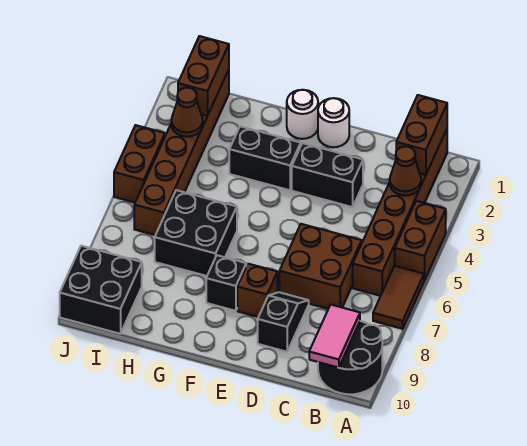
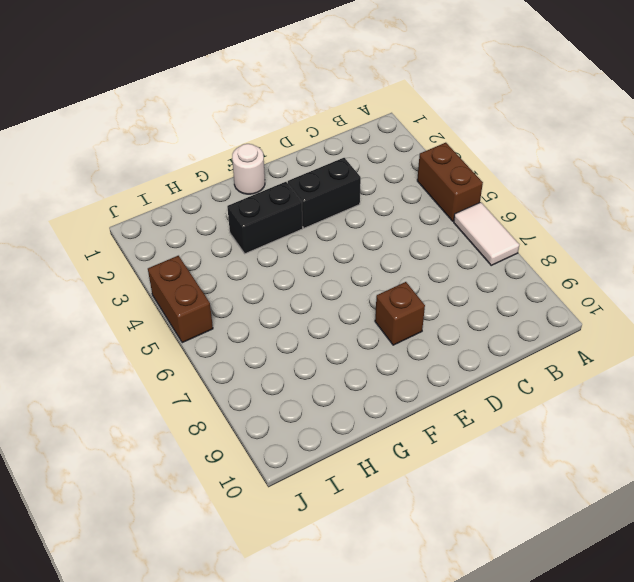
white 1x2 tile [454,202,519,265] -> brown 1x2 tile [373,266,424,329]
none -> black 2x2 round brick [318,321,382,394]
none -> brown 1x6 brick [353,129,447,296]
none -> brown 2x2 brick [279,224,362,309]

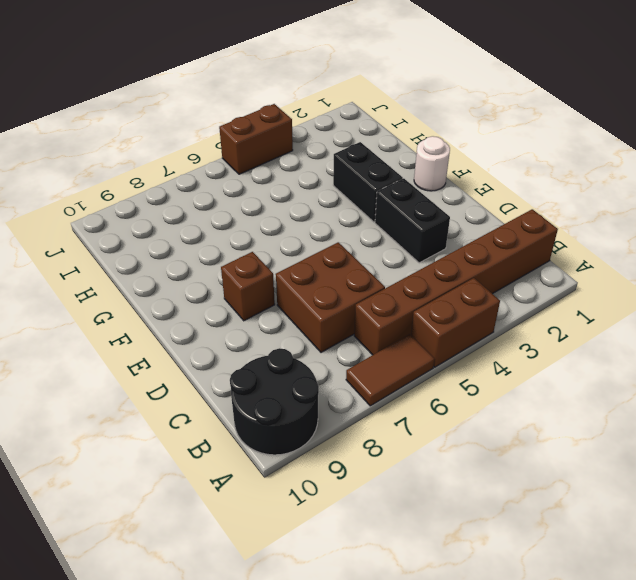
none -> black 1x2 slope [258,292,309,352]
none -> white 1x1 round brick [318,98,349,147]
none -> black 1x1 brick [206,255,246,311]

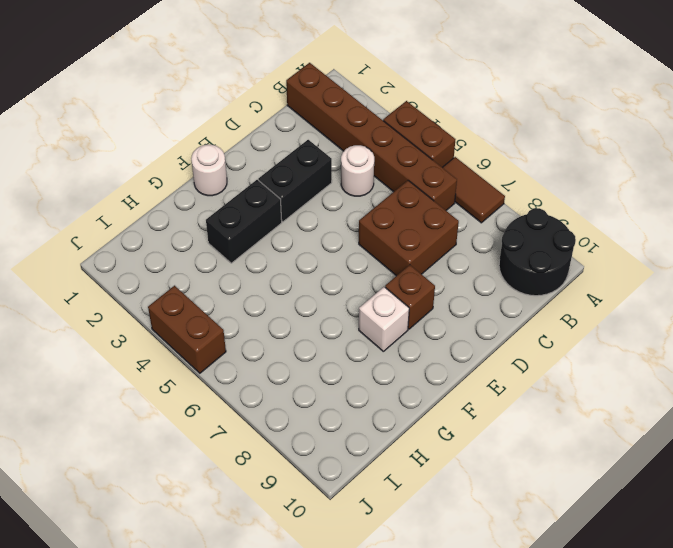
white 1x1 round brick [341,145,374,196] -> white 1x1 round brick moved to [318,98,349,147]
white 1x1 brick [359,287,409,351] -> black 1x1 brick [206,255,246,311]
none -> black 1x2 slope [258,292,309,352]
none -> black 2x2 brick [155,190,237,276]
none -> brown 1x6 brick [134,70,229,235]

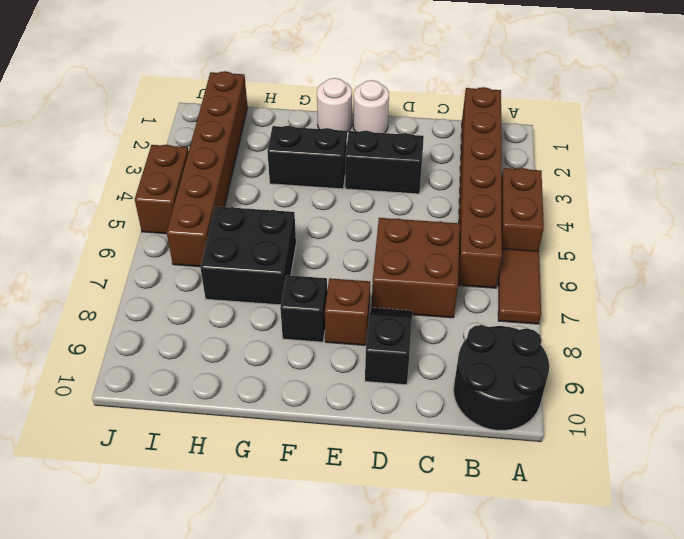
none -> black 2x2 brick [60,246,142,334]
none -> brown 1x2 brick [396,95,447,175]
none -> brown 1x1 cone [390,147,421,196]

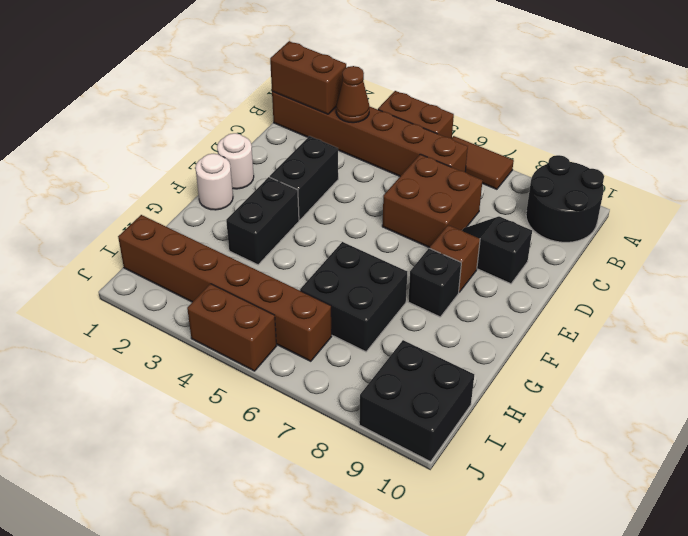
none -> pink 1x2 tile [309,305,360,368]
none -> brown 1x2 brick [178,36,229,116]
none -> brown 1x1 cone [171,88,203,137]

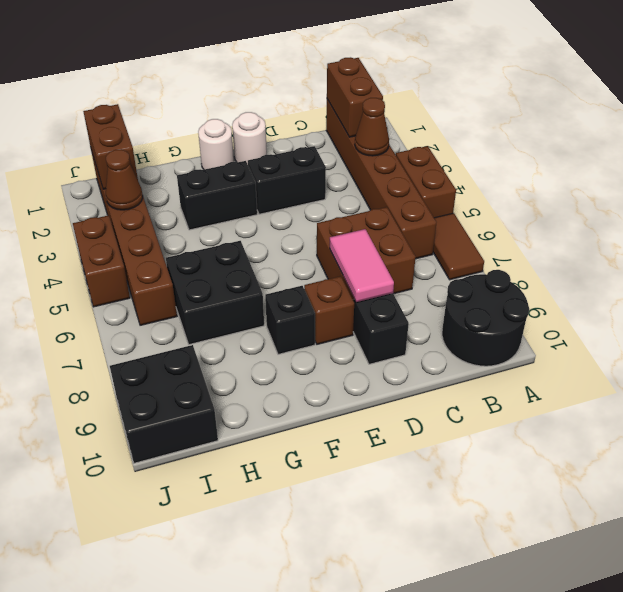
pink 1x2 tile [330,229,394,302] -> pink 1x2 tile moved to [309,305,360,368]

